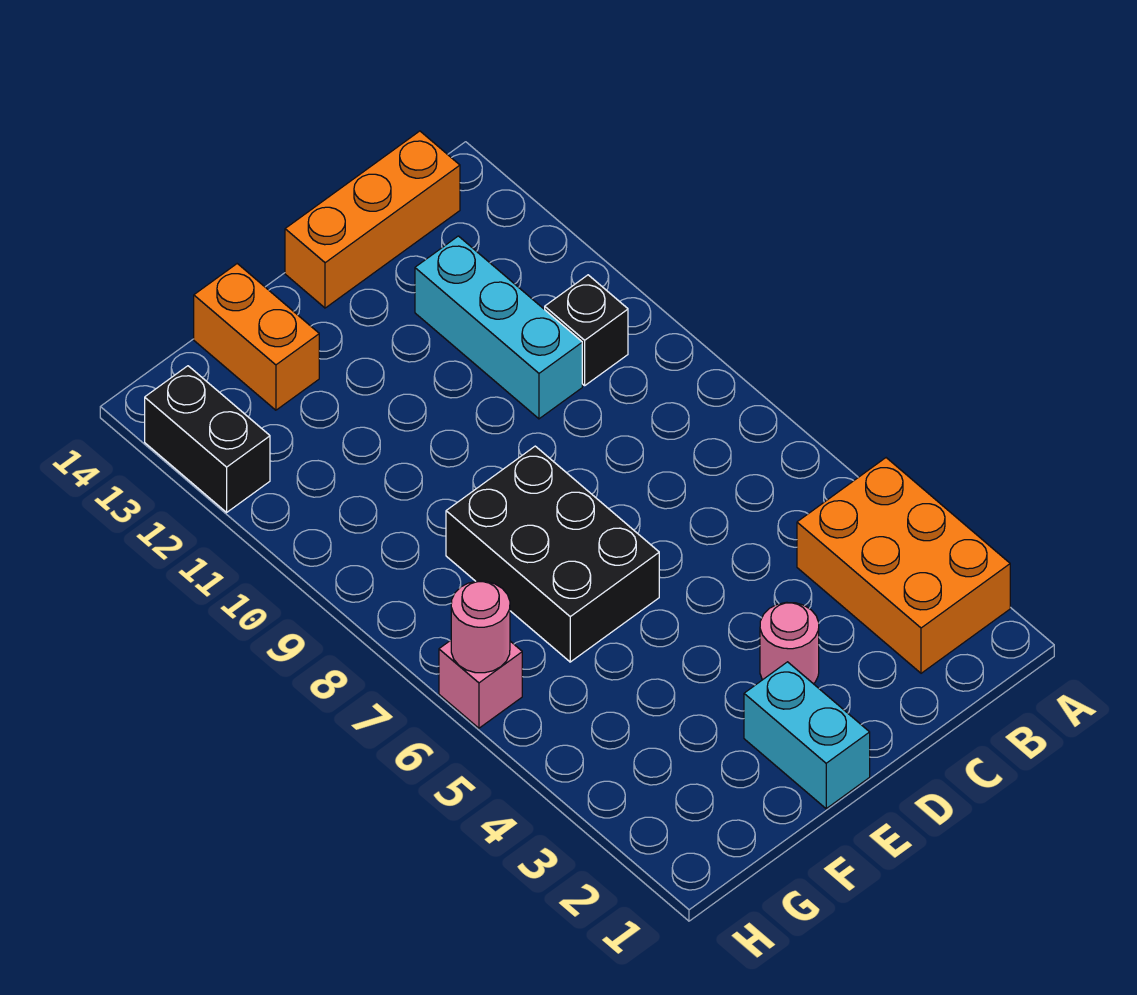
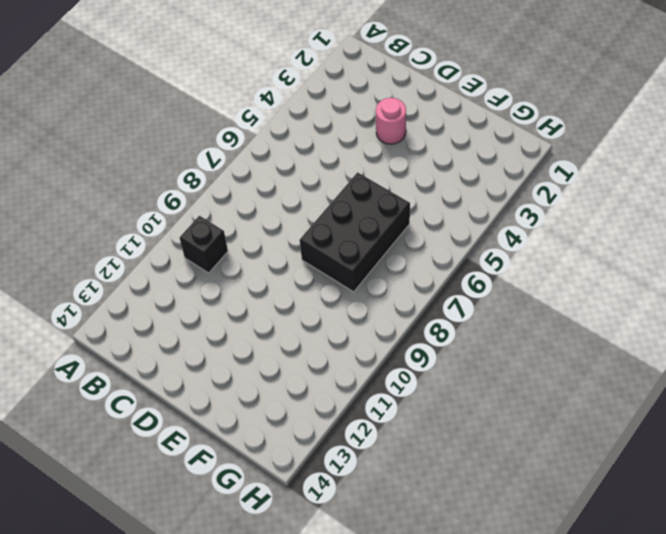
none -> orange 2x3 brick [797,458,1010,673]
none -> orange 1x3 brick [285,131,460,308]

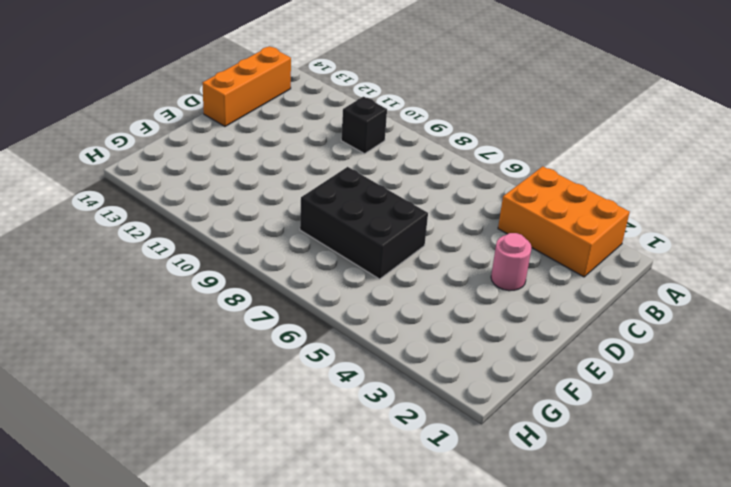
none -> cyan 1x3 brick [415,236,582,419]
none -> cyan 1x2 brick [744,662,870,809]

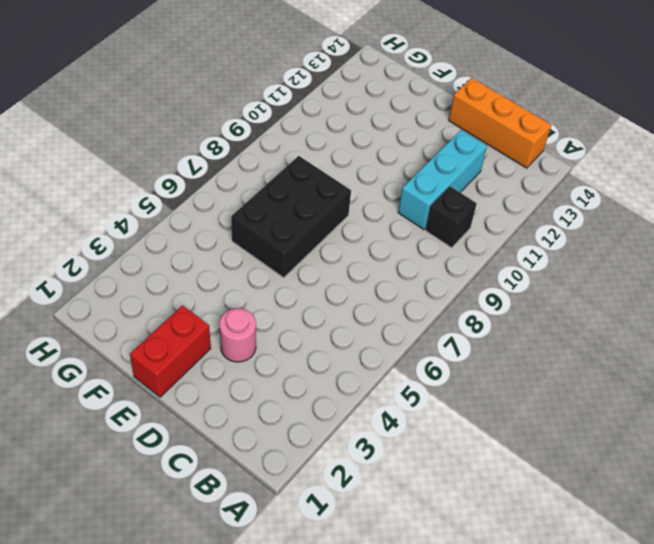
red 1x2 brick [130,305,211,397] -> cyan 1x2 brick [744,662,870,809]
none -> orange 2x3 brick [797,458,1010,673]
none -> orange 1x2 brick [194,264,319,410]

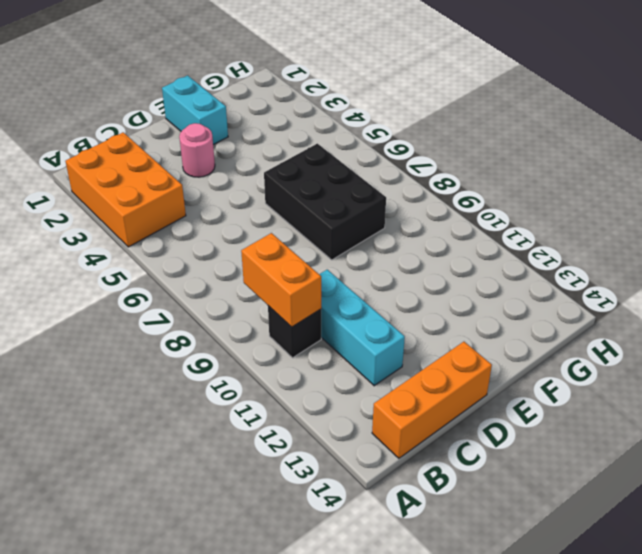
orange 1x2 brick [241,233,321,327] -> orange 1x2 brick moved to [194,264,319,410]
none -> pink 1x1 brick [439,640,522,728]
none -> black 1x2 brick [145,366,270,512]

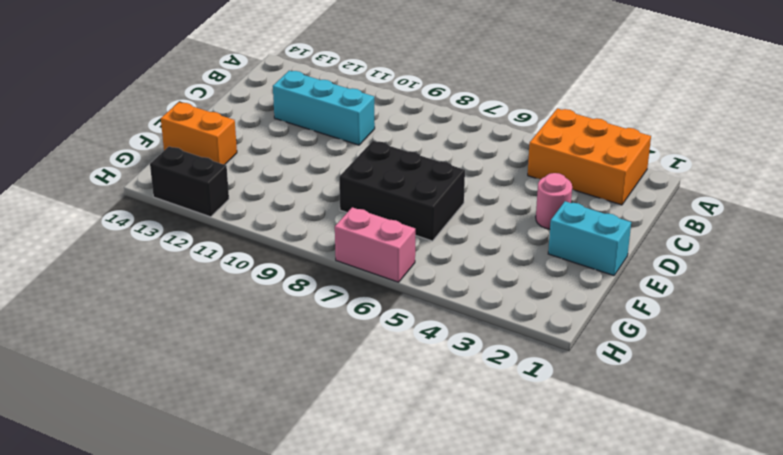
pink 1x2 brick [335,207,415,282] -> pink 1x1 brick [439,640,522,728]
none -> black 1x1 brick [545,275,628,385]
none -> orange 1x3 brick [285,131,460,308]

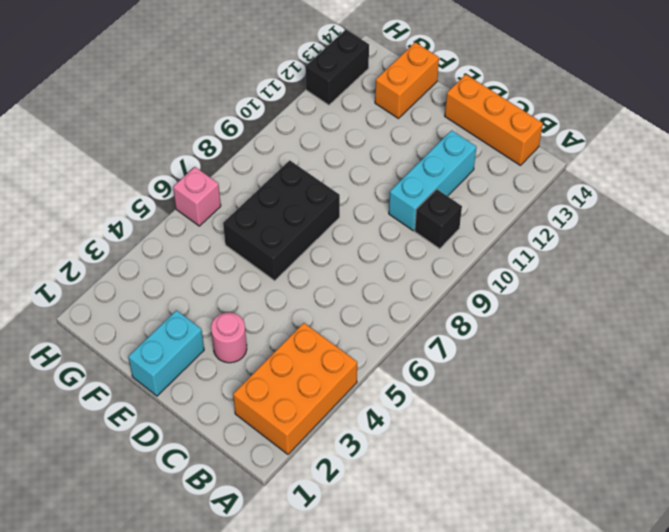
none -> pink 1x1 round brick [451,581,510,673]

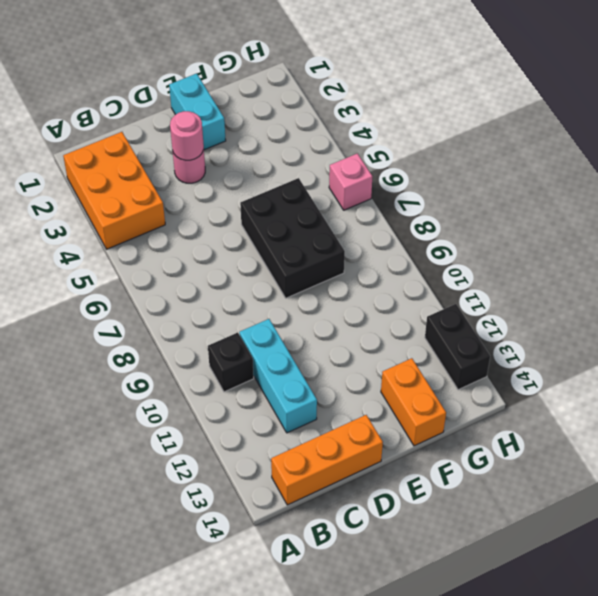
pink 1x1 round brick [170,111,204,160] -> pink 1x1 round brick moved to [451,581,510,673]

